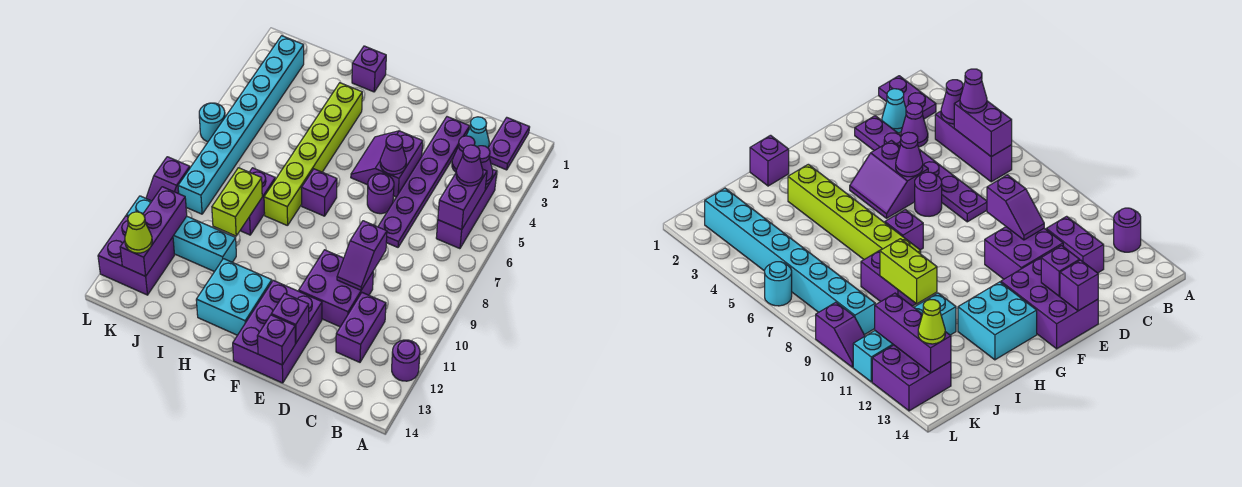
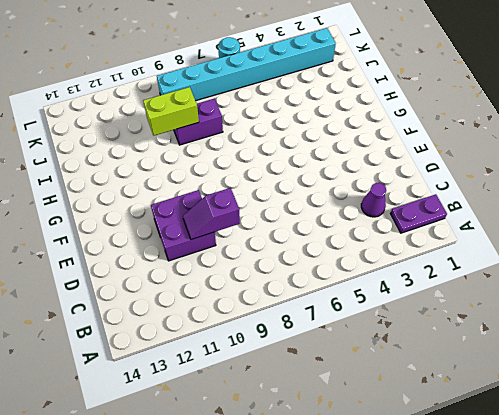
none -> purple 1x1 round brick [392,340,420,381]
none -> purple 1x3 brick [436,169,497,249]
none -> cyan 1x1 cone [466,117,489,148]
none -> purple 1x2 brick [336,293,386,362]

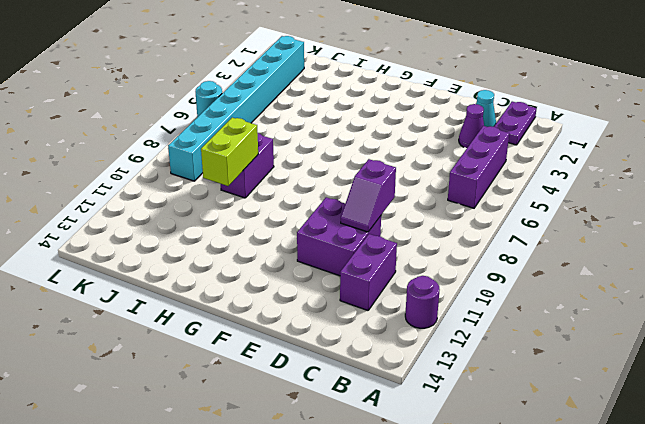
none -> purple 1x6 plate [378,117,470,247]
none -> purple 2x2 slope [351,131,423,197]
none -> purple 1x1 round brick [367,173,394,214]
none -> purple 2x3 brick [233,280,322,383]

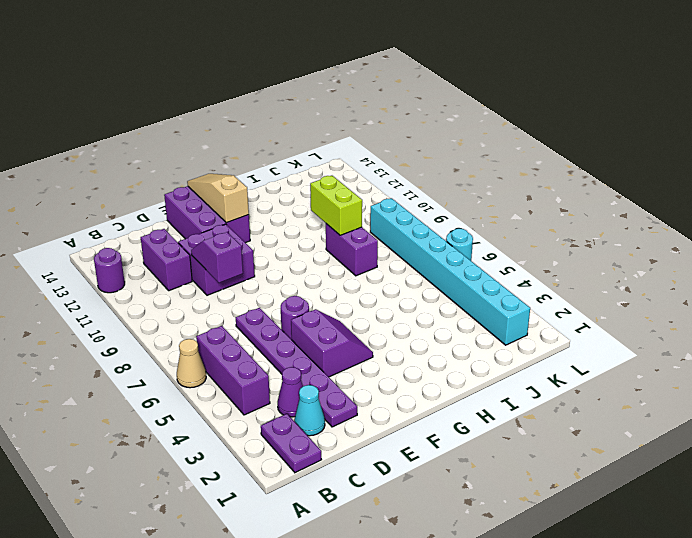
tan 1x1 cone [177,339,206,388] -> none
tan 1x3 slope [187,174,249,223] -> none
none -> purple 1x1 brick [301,169,337,216]
none -> cyan 2x2 brick [196,259,272,335]
none -> purple 1x1 brick [352,46,386,92]
none -> lime 1x6 brick [264,83,362,226]

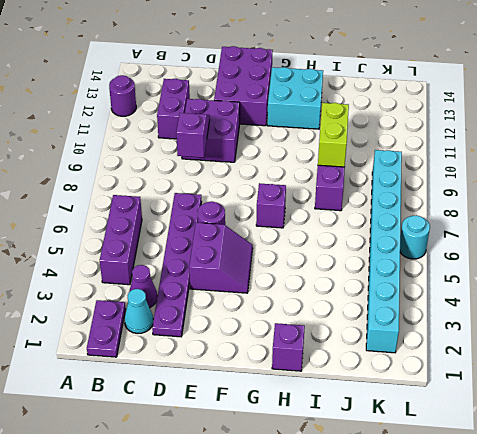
none -> lime 1x6 brick [264,83,362,226]
none -> cyan 1x4 brick [126,196,236,272]
none -> purple 2x2 brick [98,216,175,295]
none -> purple 1x2 slope [146,157,190,201]

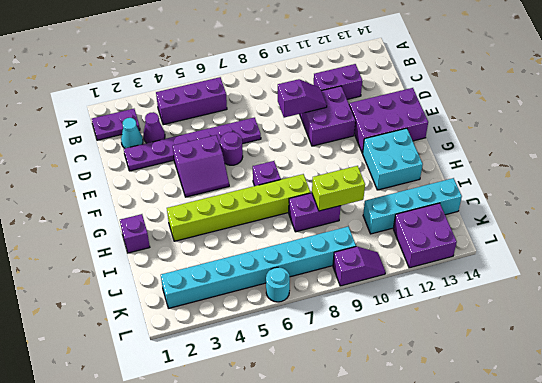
cyan 1x4 brick [363,178,462,234] -> cyan 1x4 brick turned to [126,196,236,272]
none -> purple 1x1 round brick [392,340,420,381]
none -> purple 1x1 cone [477,146,493,184]
none -> purple 1x2 brick [438,170,487,230]
none -> purple 1x1 cone [380,134,406,175]

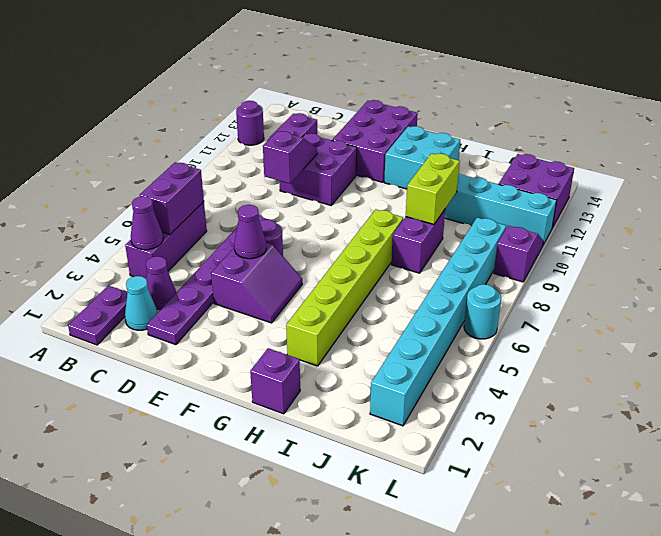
none -> purple 1x1 brick [301,169,337,216]
none -> purple 1x1 brick [271,293,309,343]
none -> purple 1x1 brick [257,315,295,365]
none -> purple 1x3 brick [120,187,187,276]

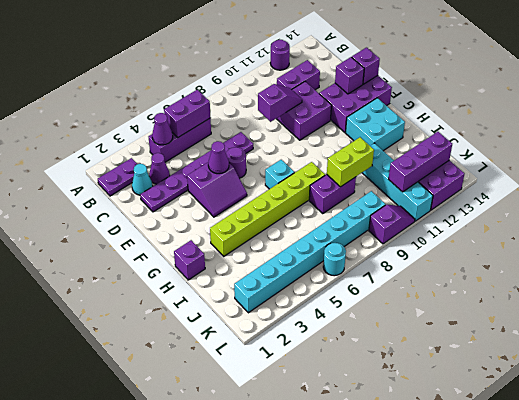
cyan 1x1 brick [265,160,294,189] -> purple 1x1 brick [301,169,337,216]
none -> purple 1x1 cone [456,145,483,186]
none -> lime 1x1 cone [125,212,152,253]

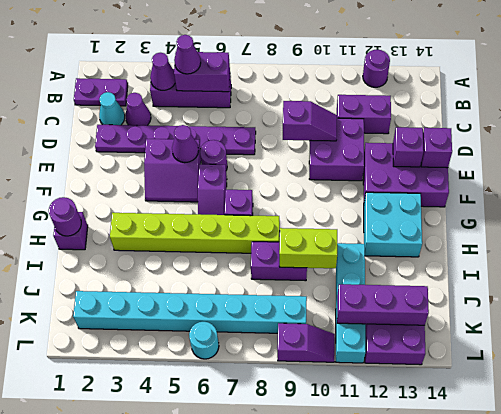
purple 1x2 slope [198,164,227,215] -> none
purple 1x1 round brick [49,197,81,236] -> none
none -> lime 1x1 cone [125,212,152,253]

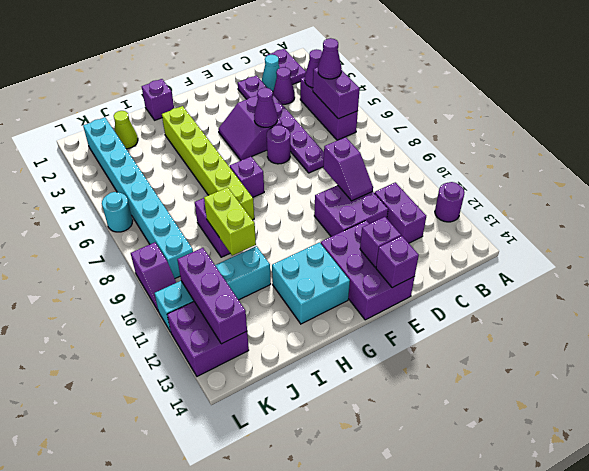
lime 1x1 cone [114,111,138,149] -> lime 1x1 cone moved to [125,212,152,253]

